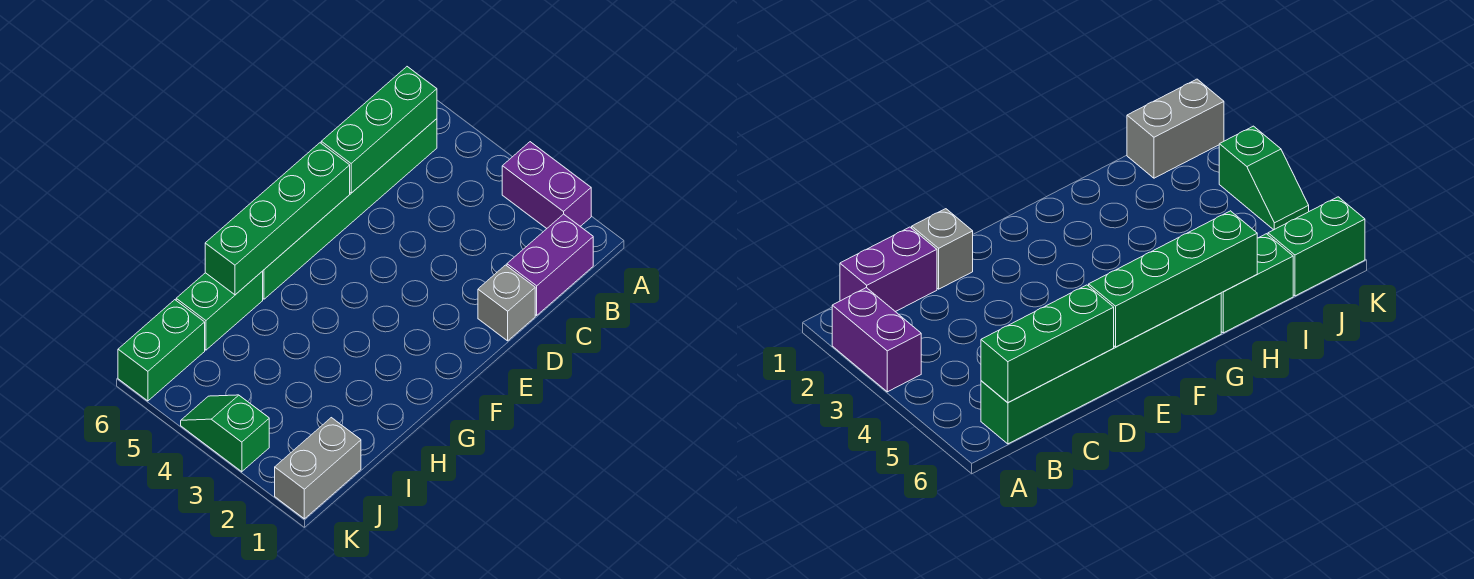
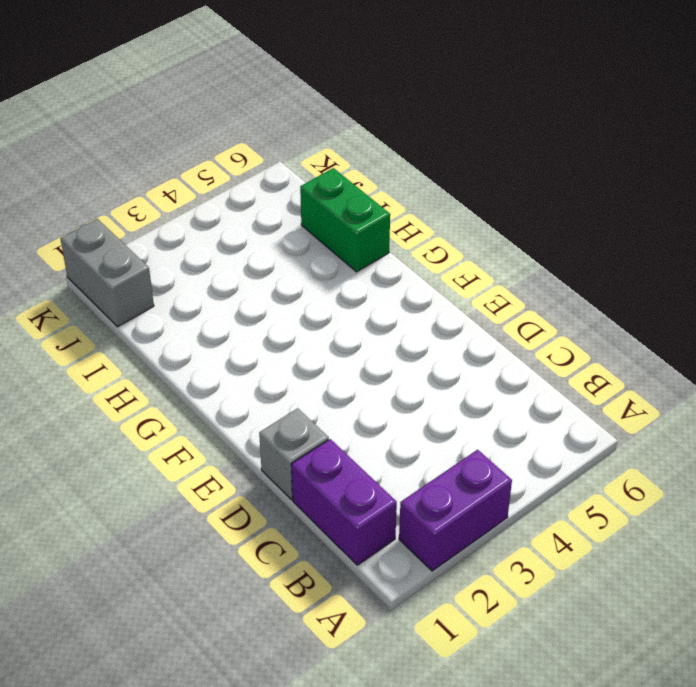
none -> green 1x6 brick [263,119,437,299]
none -> green 1x2 brick [118,300,205,401]

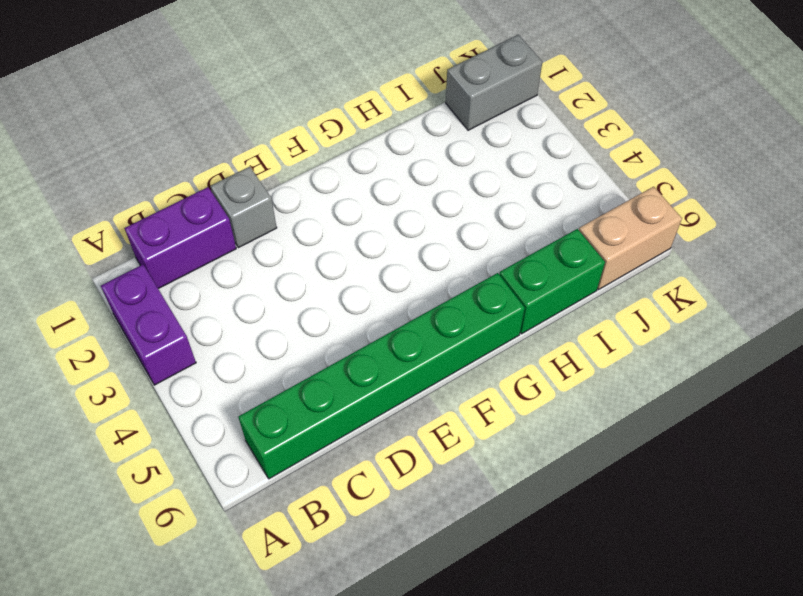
tan 1x2 brick [579,187,682,290] -> green 1x2 brick [118,300,205,401]
none -> green 1x2 slope [181,395,269,472]
none -> green 1x3 brick [321,67,437,193]

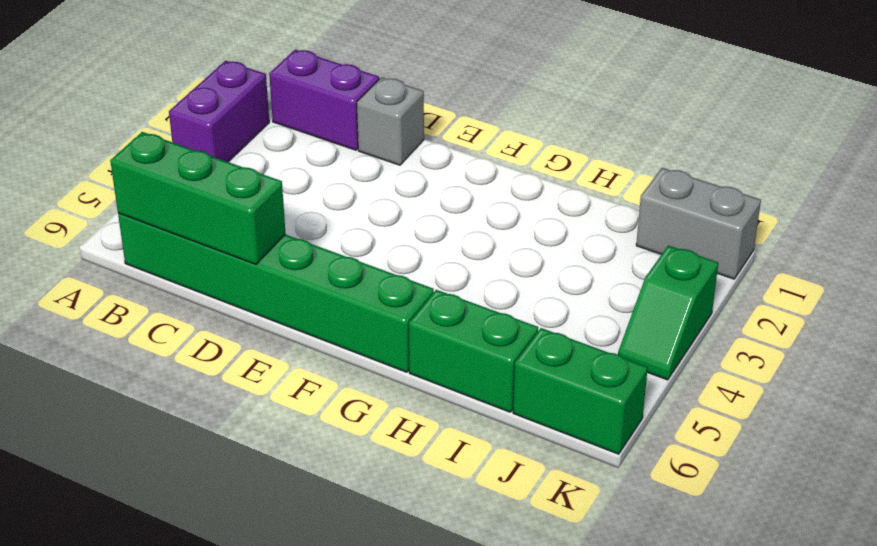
none -> green 1x4 brick [205,143,350,295]

